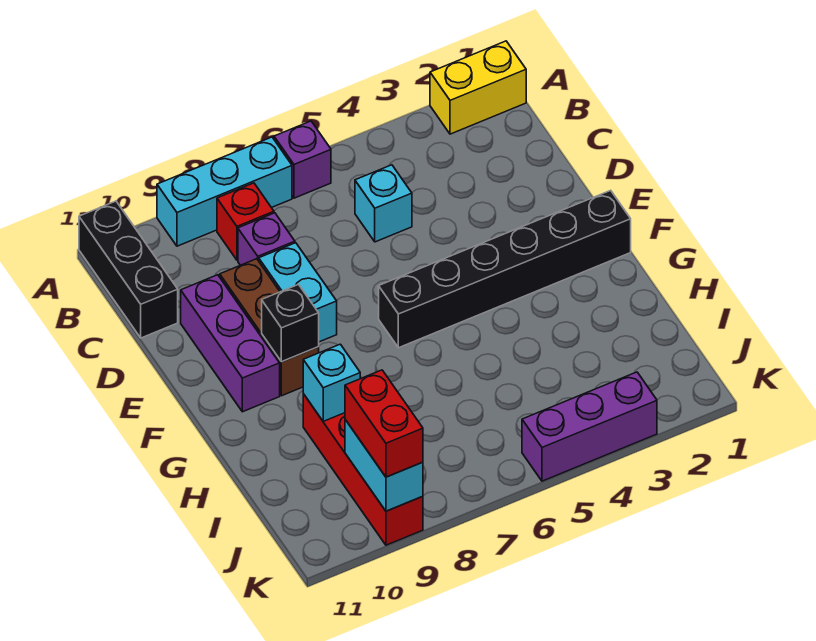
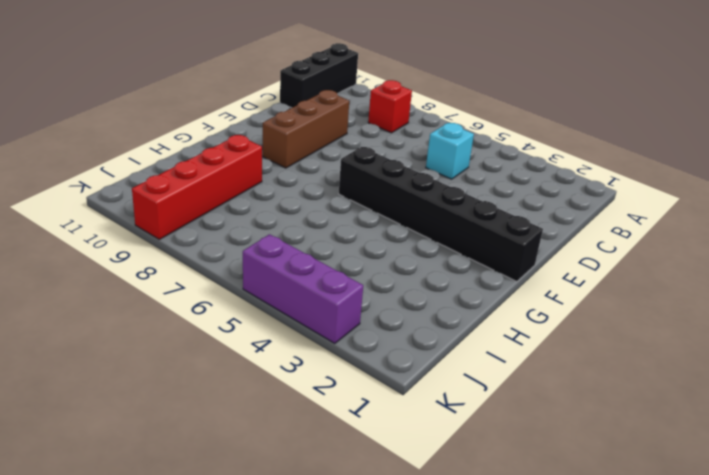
none -> yellow 1x2 brick [430,41,526,134]
none -> purple 1x1 brick [274,121,331,198]
none -> cyan 1x3 brick [157,137,292,246]

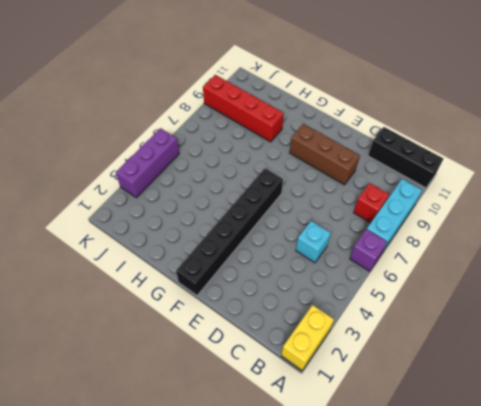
none -> purple 1x1 brick [238,213,295,265]
none -> cyan 1x2 brick [259,243,337,342]
none -> purple 1x3 brick [181,275,280,412]

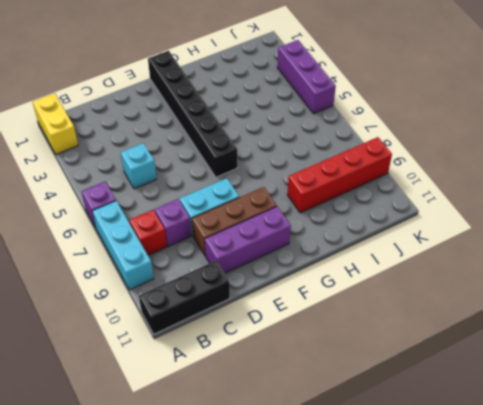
none -> black 1x1 brick [262,285,319,362]
none -> cyan 1x1 brick [303,344,360,421]
none -> cyan 1x2 brick [345,420,423,511]

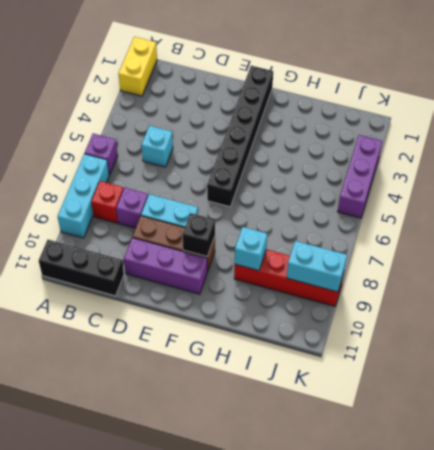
none -> red 1x2 brick [345,370,423,477]

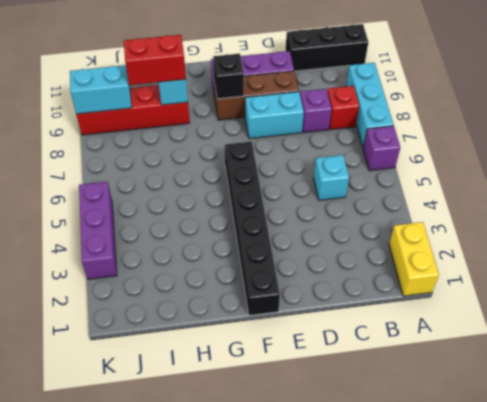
red 1x2 brick [124,35,186,85] -> red 1x2 brick moved to [345,370,423,477]

